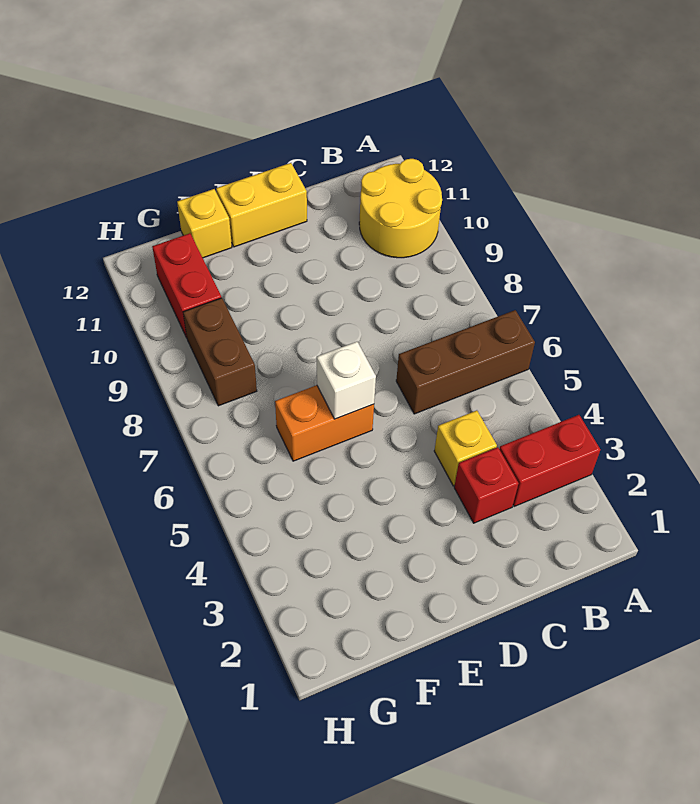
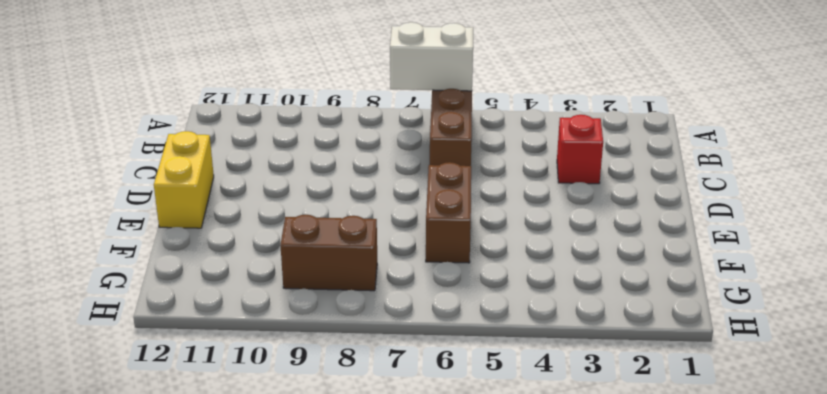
white 1x2 brick [390,22,473,91] -> none
brown 1x2 brick [426,162,471,263] -> orange 1x2 brick [275,385,374,461]
none -> red 1x2 brick [499,415,600,507]
none -> yellow 2x2 round brick [359,159,442,258]

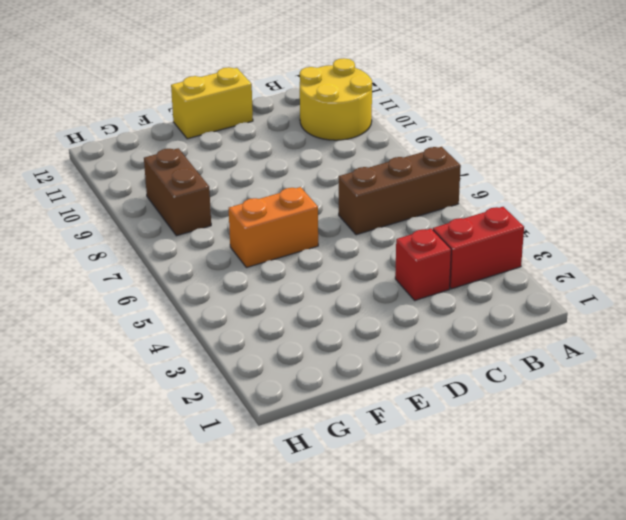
none -> yellow 1x1 brick [434,410,497,486]
none -> yellow 1x1 brick [177,189,232,258]

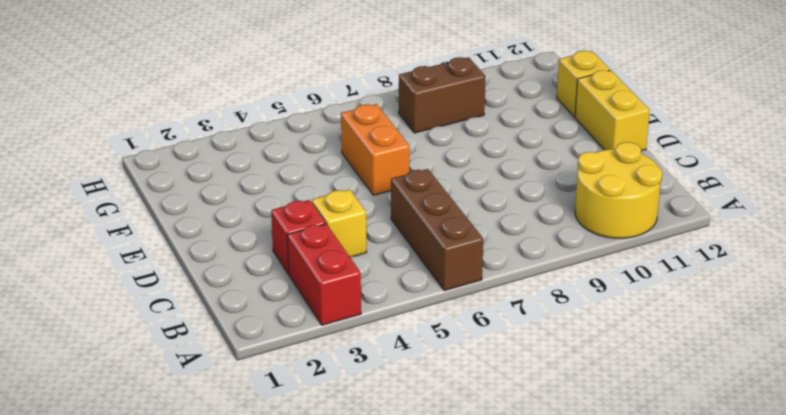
none -> red 1x2 brick [152,233,221,338]
none -> white 1x1 brick [317,342,376,419]

